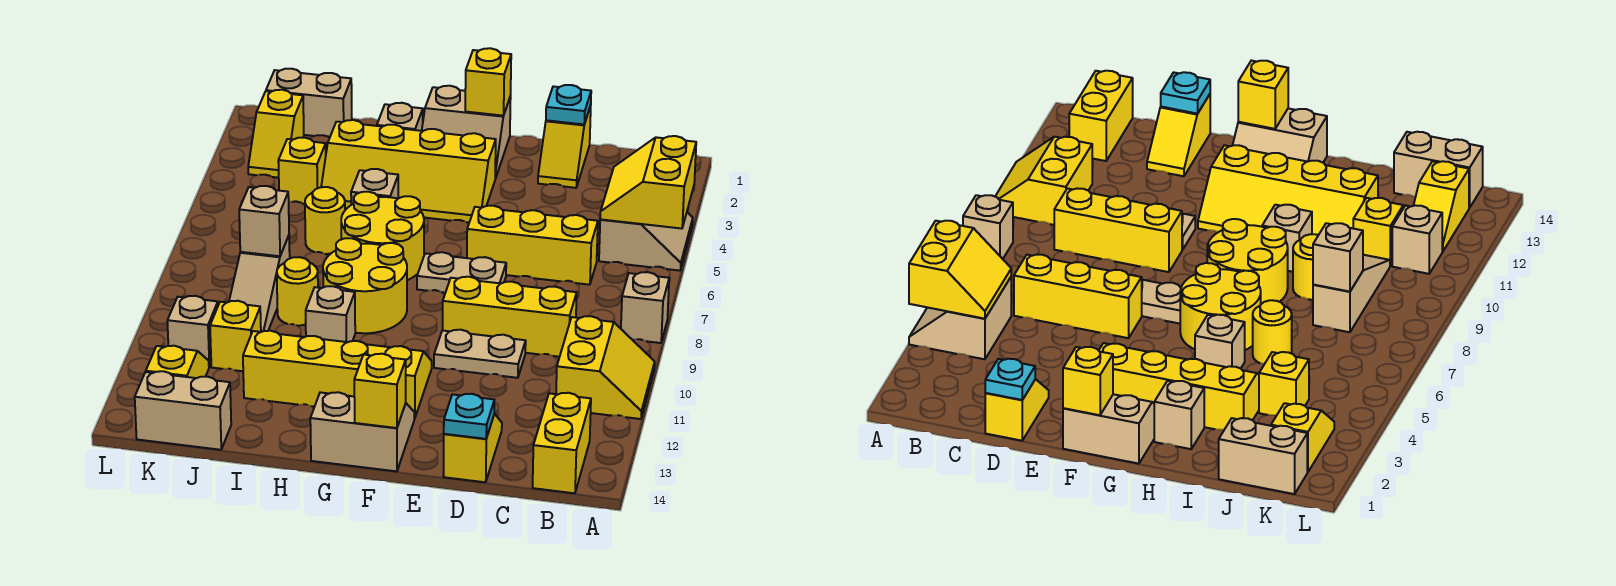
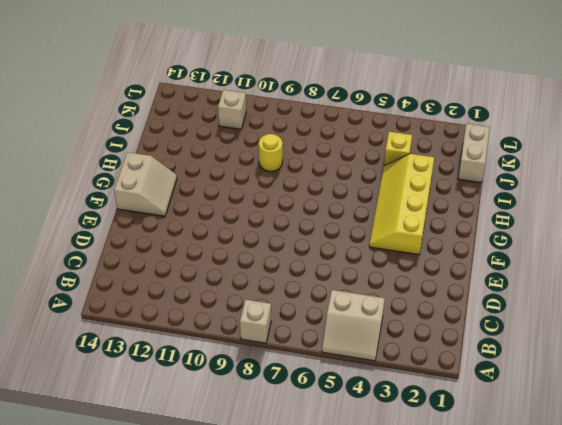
none -> yellow 2x2 slope [556,316,655,419]
none -> yellow 1x2 brick [533,393,591,493]
none -> yellow 1x3 brick [467,206,598,285]
none -> yellow 1x3 brick [443,277,577,357]

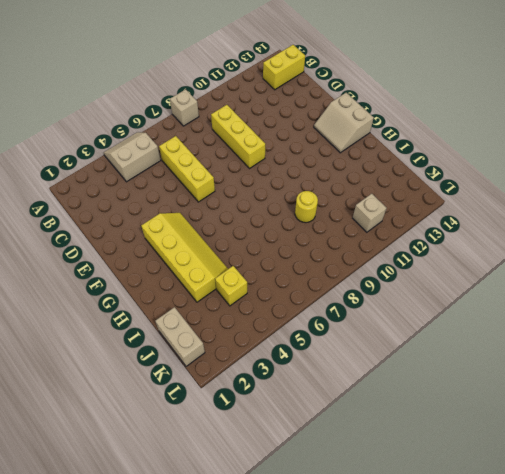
none -> yellow 2x2 slope [556,316,655,419]
none -> yellow 1x2 slope [538,105,591,188]
none -> tan 1x2 plate [434,330,526,378]
none -> yellow 1x2 slope [443,414,502,482]

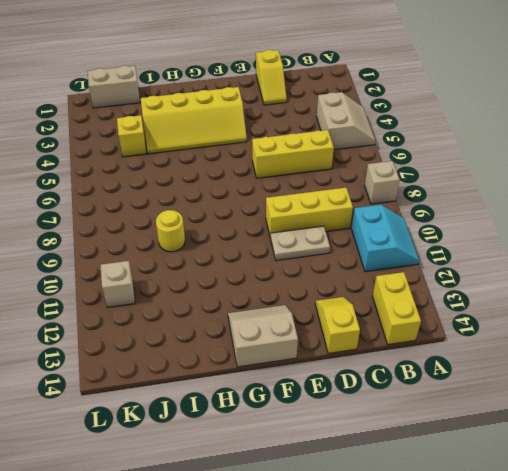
cyan 2x2 slope [352,205,419,272] -> yellow 2x2 slope [556,316,655,419]
none -> tan 1x2 plate [417,252,506,293]
none -> tan 2x2 slope [422,86,511,179]
none -> yellow 2x4 slope [243,331,432,419]
none -> yellow 2x2 round brick [341,192,424,280]

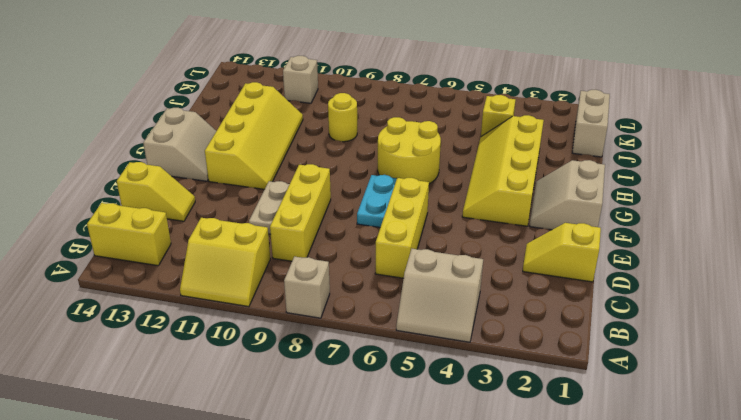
cyan 1x2 plate [357,175,397,227] -> tan 1x2 plate [417,252,506,293]
none -> yellow 2x2 round brick [323,238,407,333]
none -> tan 1x1 brick [377,103,423,131]
none -> tan 1x1 brick [351,169,398,205]
none -> tan 1x1 brick [306,286,355,342]

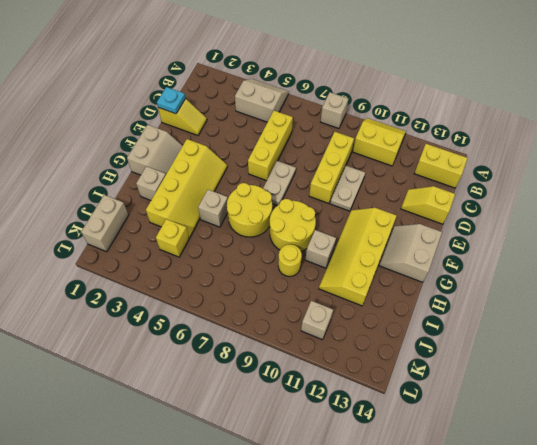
none -> yellow 1x1 round brick [305,187,345,254]
none -> tan 1x3 slope [229,236,290,332]
none -> yellow 1x1 brick [210,301,261,371]
none -> tan 1x2 brick [135,371,231,450]

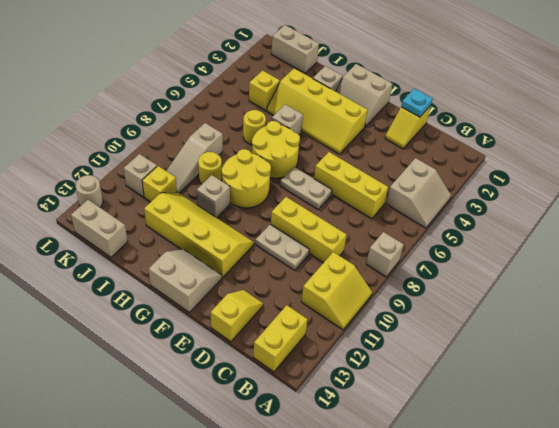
tan 1x1 round brick [76,175,103,207] -> none
none -> yellow 1x2 slope [248,90,304,178]
none -> yellow 1x2 slope [146,346,209,378]
none -> yellow 2x2 slope [600,136,696,229]
none -> cyan 1x1 plate [444,394,494,439]

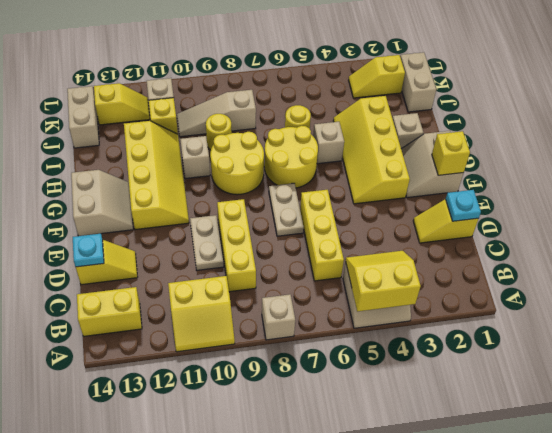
none -> yellow 1x1 brick [278,138,326,204]
none -> yellow 1x1 brick [354,354,406,428]
none -> tan 1x1 brick [239,186,289,256]

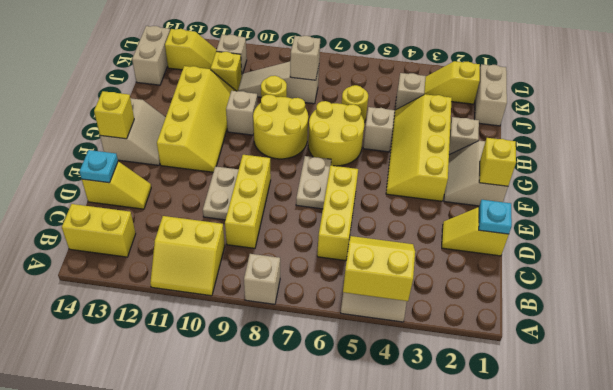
tan 1x1 brick [395,73,426,110] -> yellow 1x1 brick [278,138,326,204]

